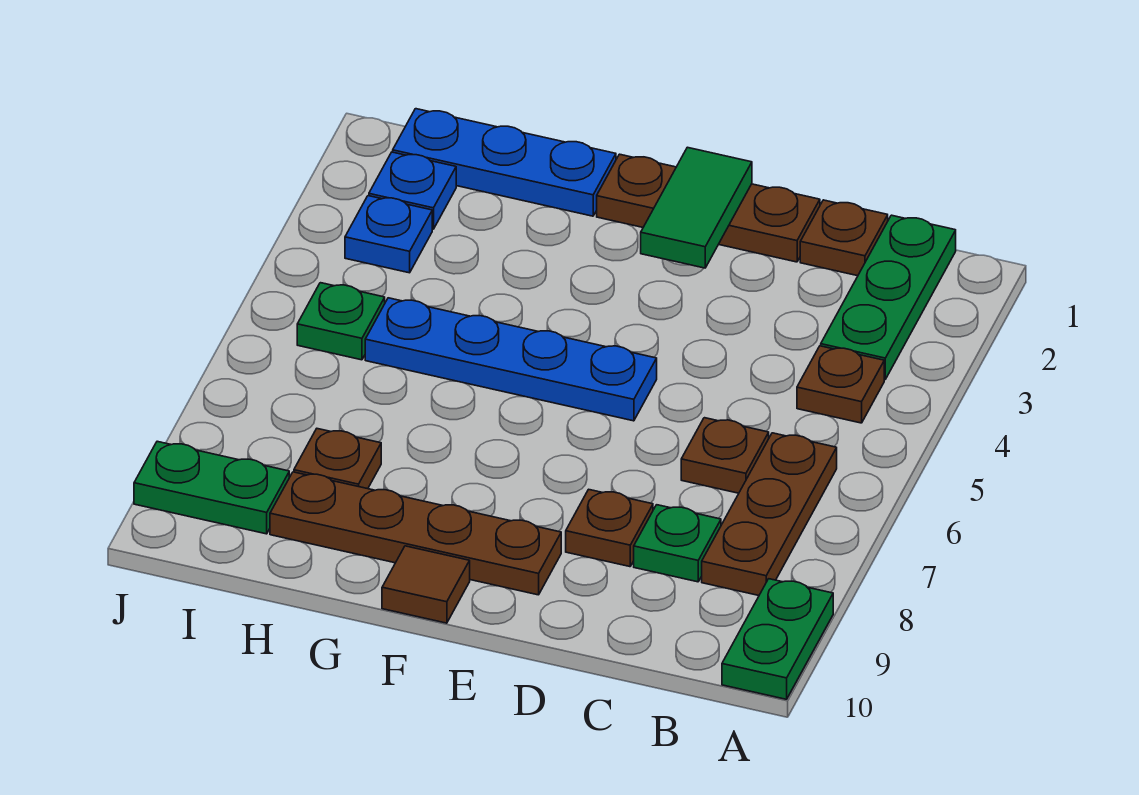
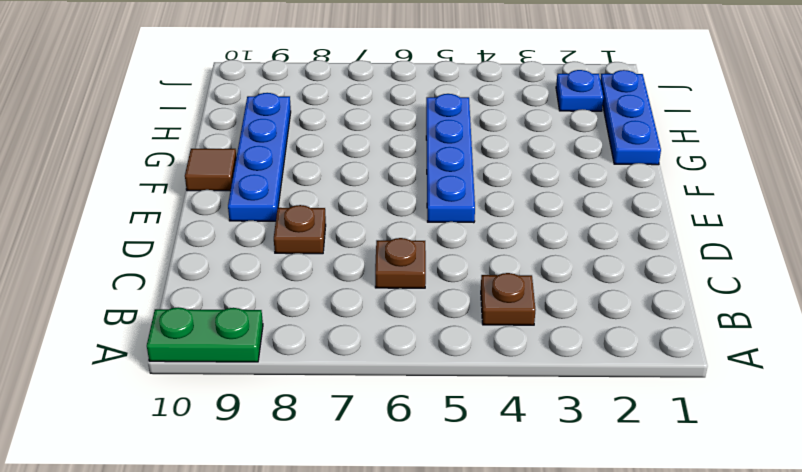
blue 1x4 plate [228,93,291,221] -> brown 1x4 plate [270,472,561,595]
none -> green 1x3 plate [821,215,956,379]
none -> brown 1x3 plate [702,433,837,595]
none -> brown 1x1 plate [800,200,888,276]

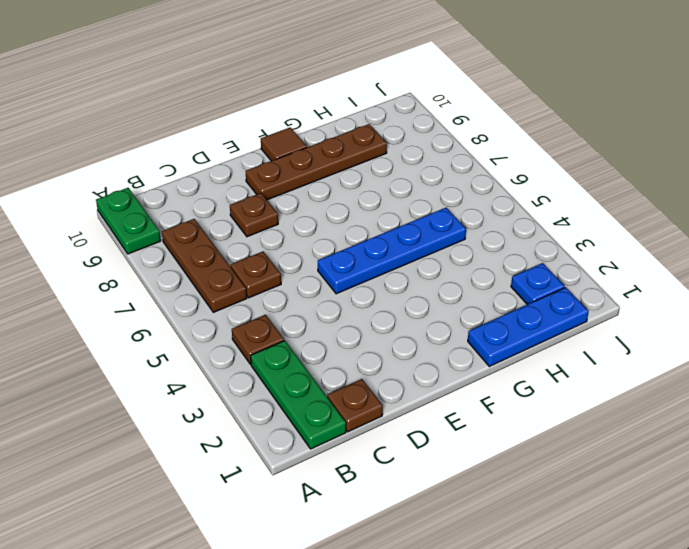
none -> green 1x1 plate [634,505,721,582]
none -> brown 1x3 plate [597,154,820,262]
none -> brown 1x1 plate [294,429,381,489]

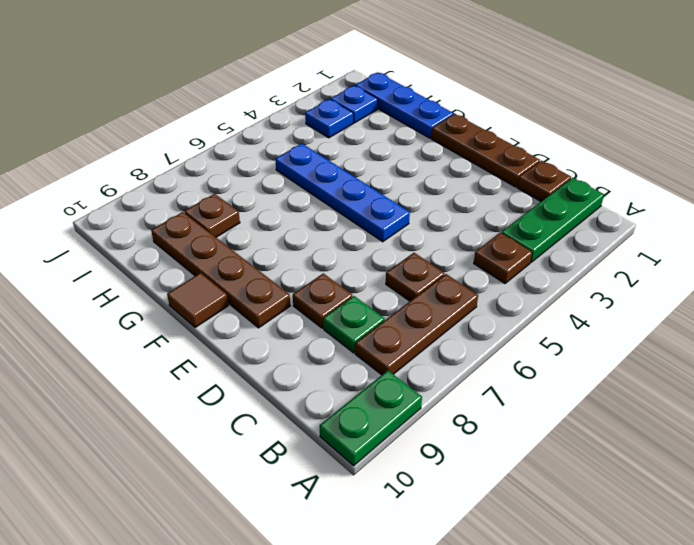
none -> green 1x1 plate [297,283,385,360]
none -> green 1x2 plate [134,441,289,534]
none -> green 1x2 tile [641,147,752,268]

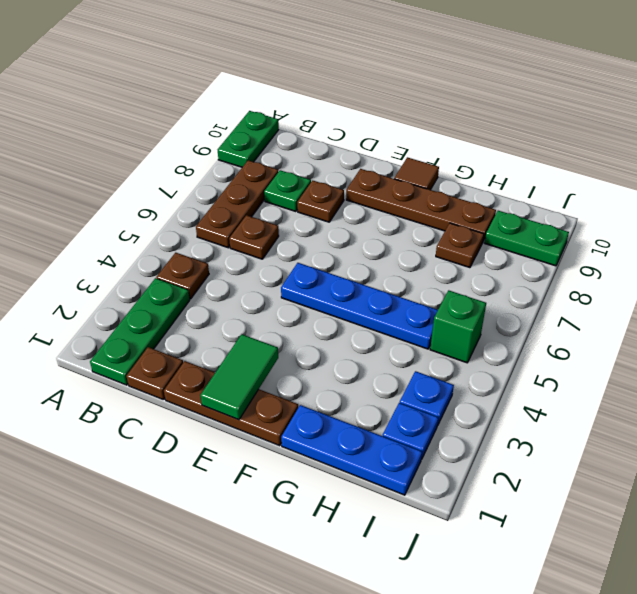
green 1x1 brick [430,290,486,363] -> green 1x1 plate [297,283,385,360]

